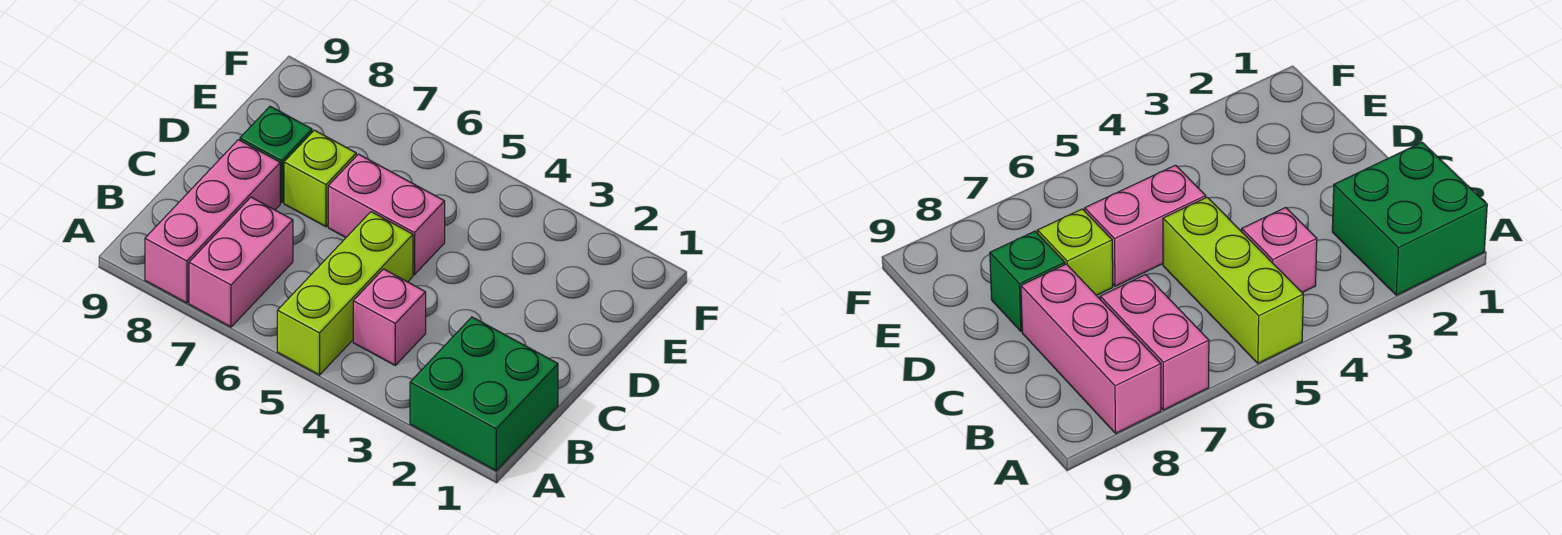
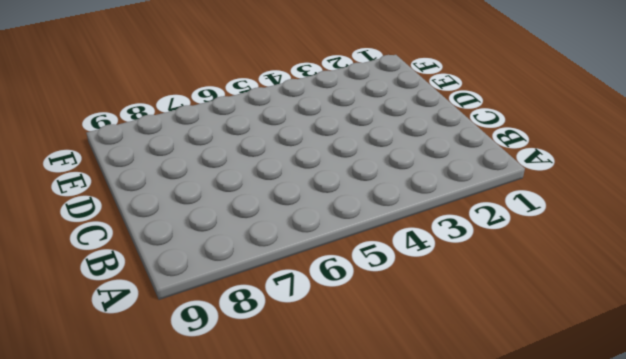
none -> green 2x2 brick [410,317,558,471]
none -> lime 1x3 brick [277,212,413,375]

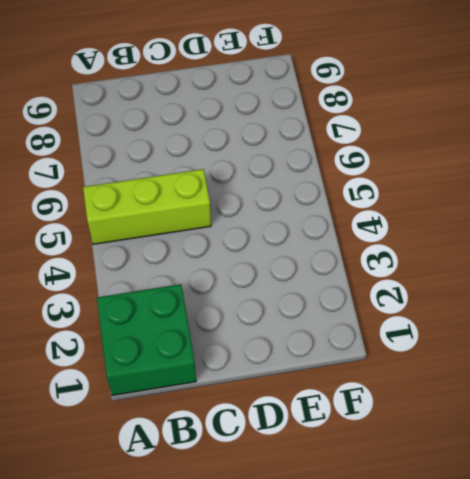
none -> pink 1x2 brick [189,197,293,327]
none -> pink 1x3 brick [145,140,280,303]

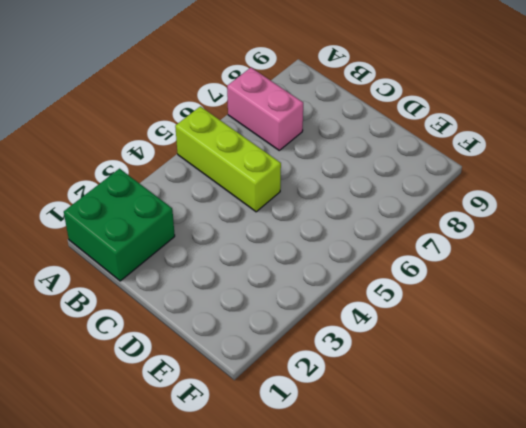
none -> pink 1x3 brick [145,140,280,303]
none -> pink 1x1 brick [353,269,426,365]

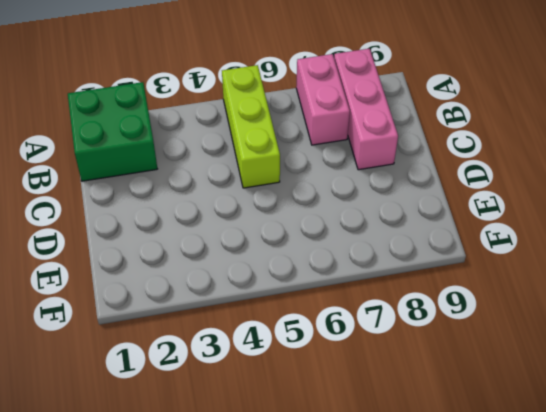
none -> pink 1x1 brick [353,269,426,365]
none -> pink 1x2 brick [328,154,445,275]

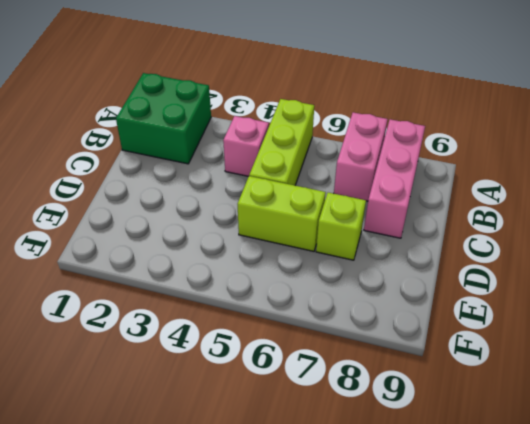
lime 1x2 brick [238,176,326,251] -> pink 1x2 brick [328,154,445,275]
none -> green 1x1 brick [240,106,312,203]

